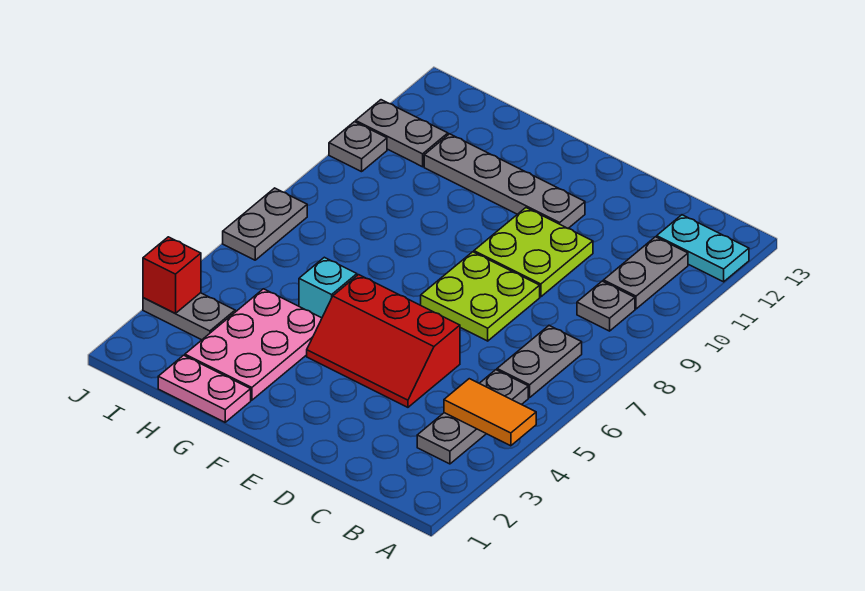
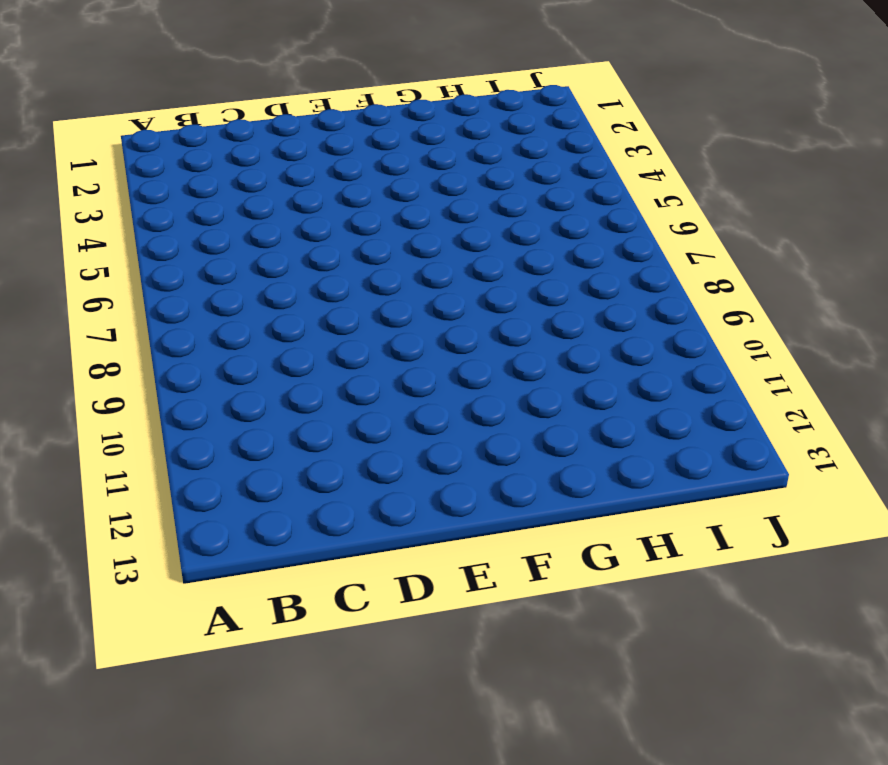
none -> cyan 1x2 plate [657,215,749,282]
none -> grey 1x3 plate [417,370,528,464]
none -> grey 1x2 plate [497,325,582,397]

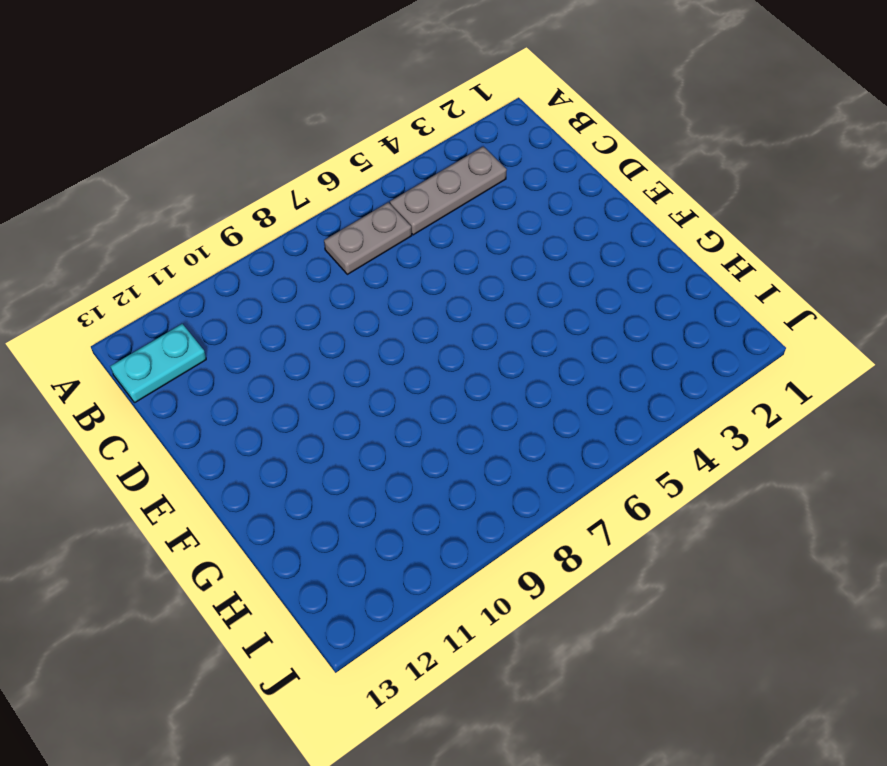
cyan 1x2 plate [110,324,206,403] -> cyan 1x2 plate turned to [657,215,749,282]
none -> grey 1x1 plate [577,281,635,331]
none -> grey 1x2 plate [603,237,688,309]
none -> red 2x3 slope [307,275,460,407]

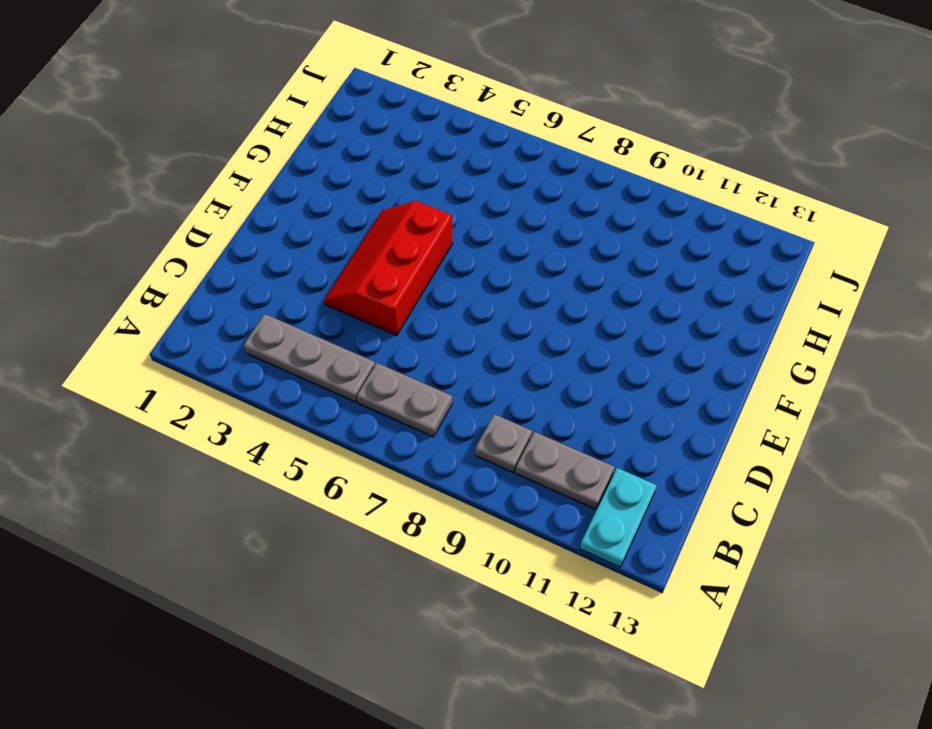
none -> lime 2x2 plate [421,252,540,341]
none -> lime 2x2 plate [474,208,593,297]
none -> grey 1x4 plate [424,134,585,228]

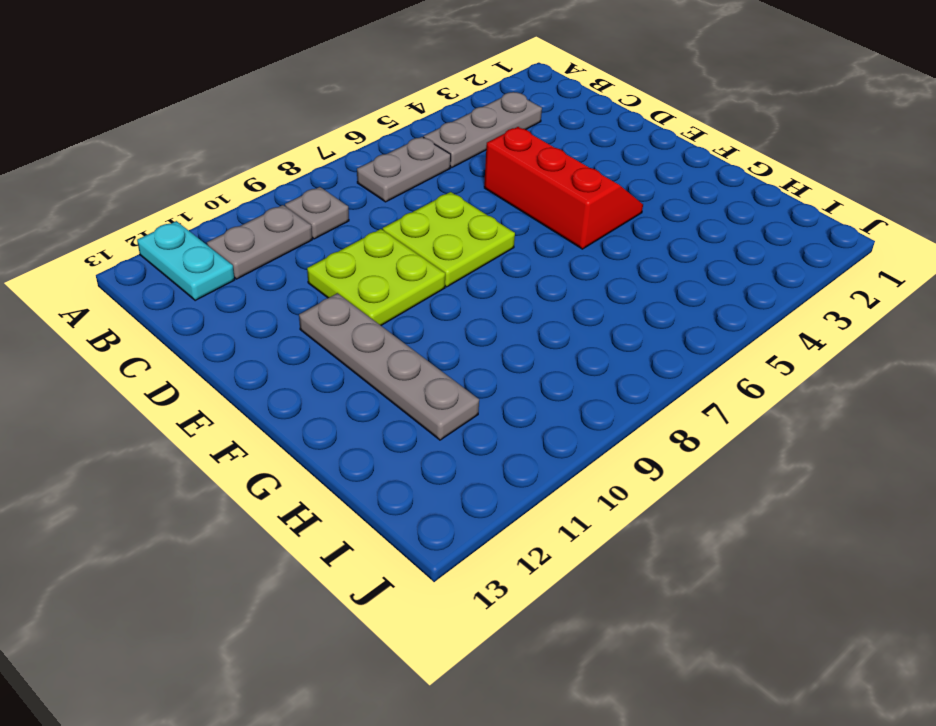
none -> pink 1x2 plate [158,355,251,422]
none -> pink 2x3 plate [185,289,322,400]
none -> cyan 1x1 brick [299,257,357,318]

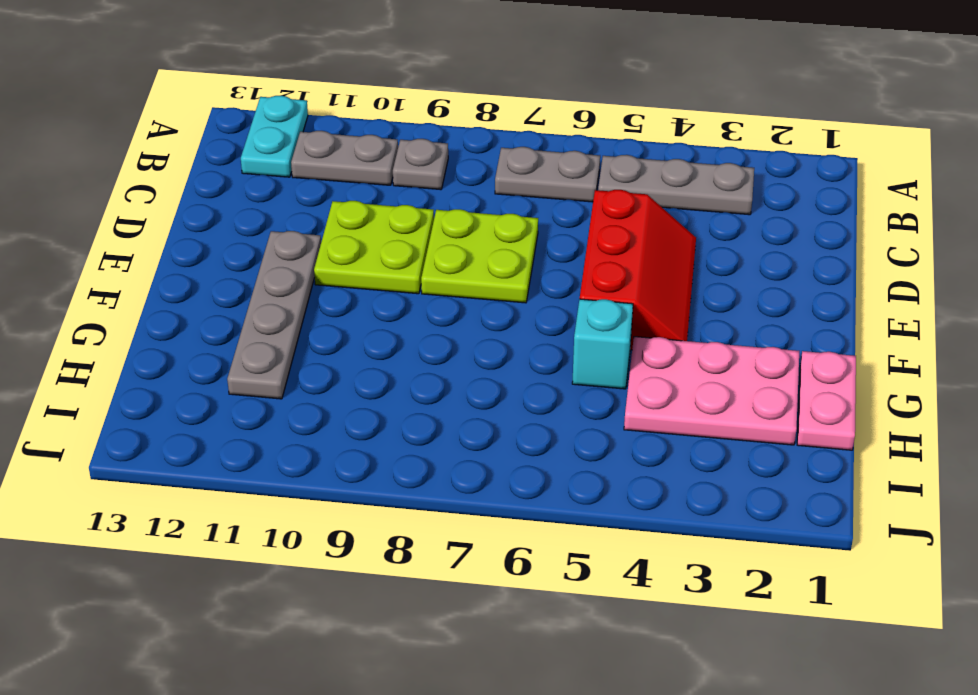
none -> grey 1x2 plate [143,293,235,340]
none -> grey 1x2 plate [356,100,448,167]
none -> grey 1x2 plate [223,188,307,260]

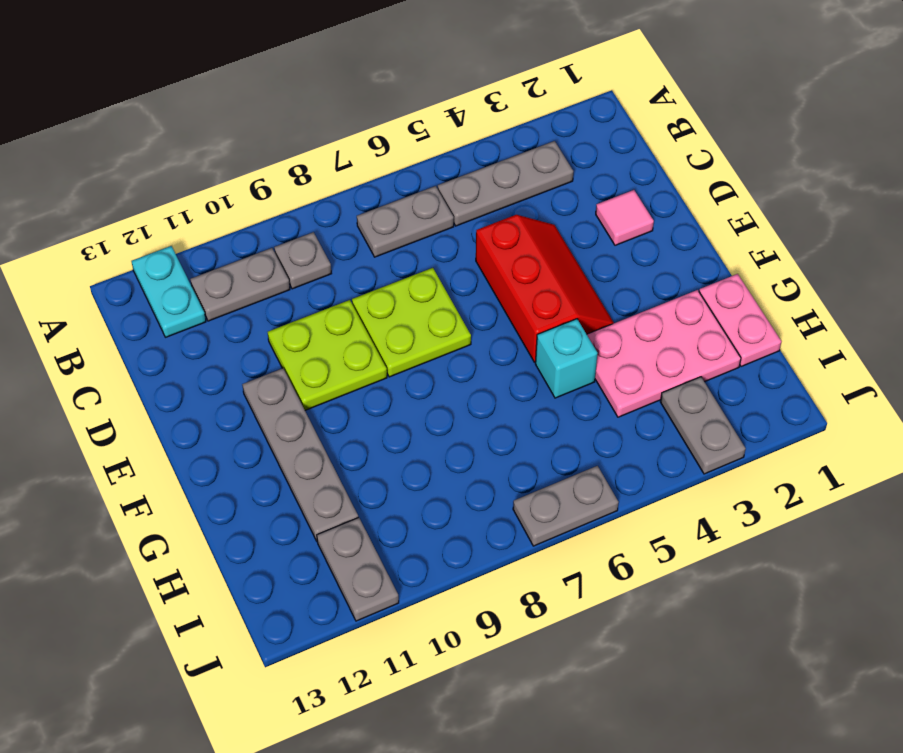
pink 1x1 tile [596,190,654,245] -> none
none -> grey 1x1 plate [329,122,387,172]
none -> orange 1x2 tile [444,379,536,446]
none -> red 1x1 brick [143,237,201,313]

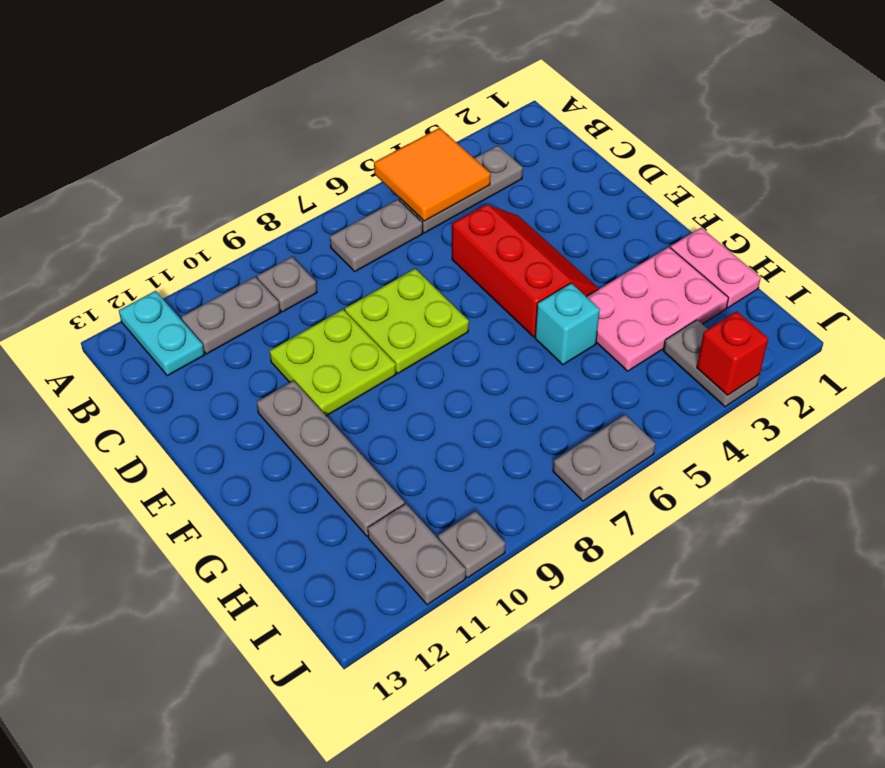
orange 2x2 tile [374,128,490,221] -> orange 1x2 tile [444,379,536,446]

